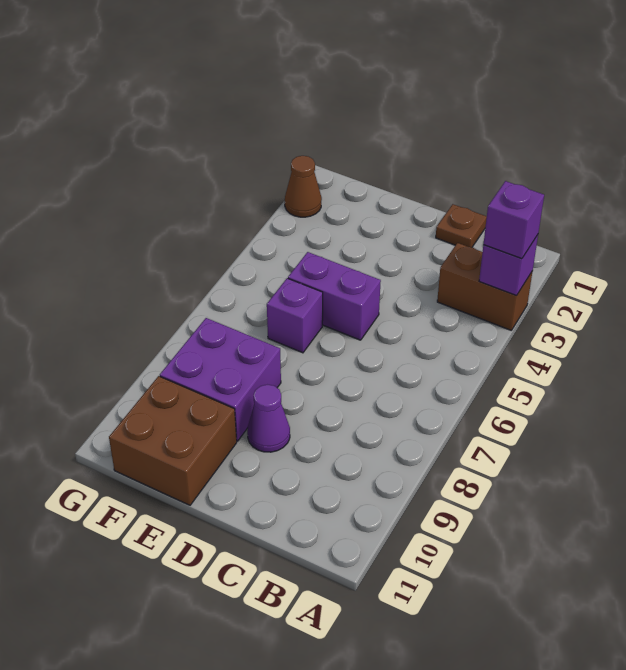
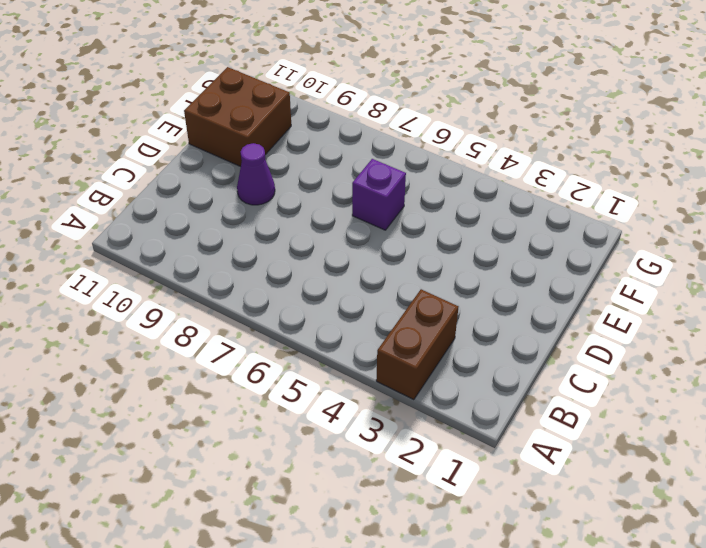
none -> brown 1x1 plate [436,204,487,247]
none -> purple 1x2 brick [288,252,381,340]

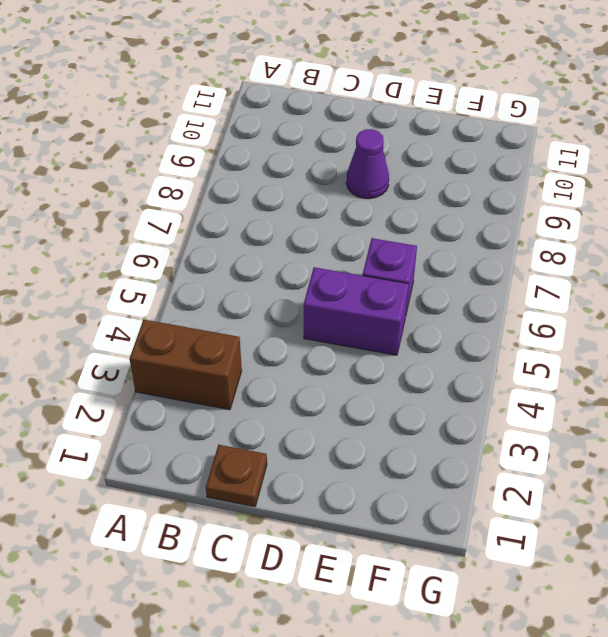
none -> purple 2x2 brick [160,318,281,441]
none -> brown 2x2 brick [109,376,237,505]

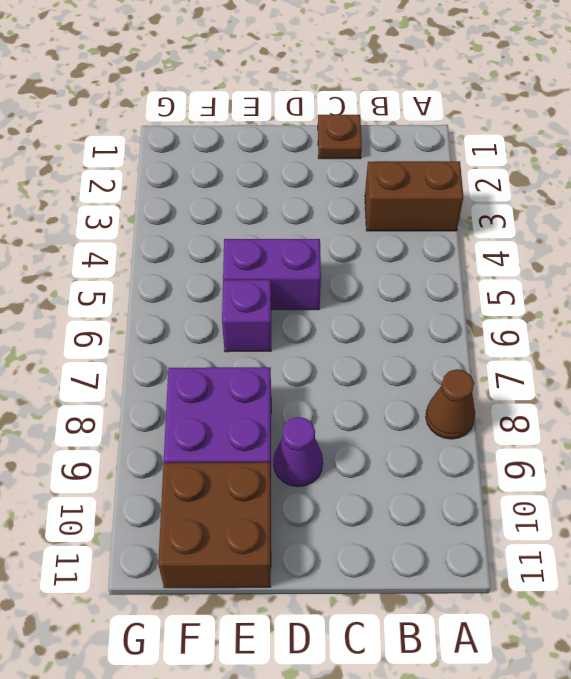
brown 1x1 cone [426,369,475,439] -> brown 1x1 cone moved to [285,156,322,217]
none -> purple 1x1 brick [479,235,538,295]
none -> purple 1x1 brick [483,181,544,259]

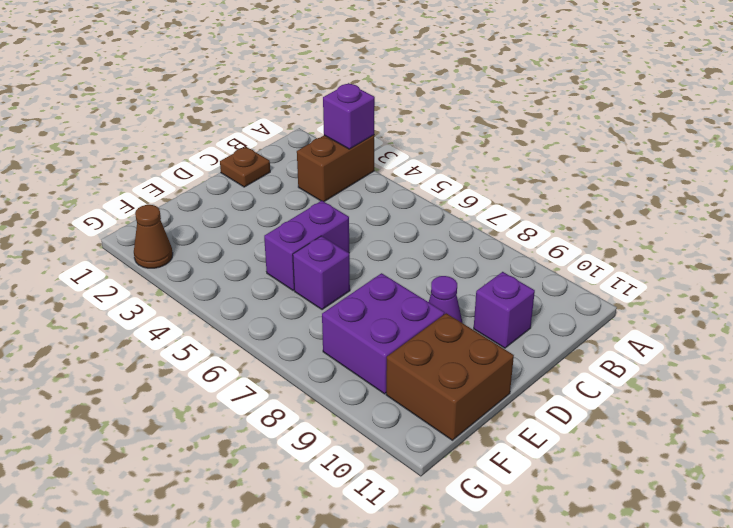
purple 1x1 brick [474,272,535,348] -> purple 1x1 brick moved to [483,181,544,259]

